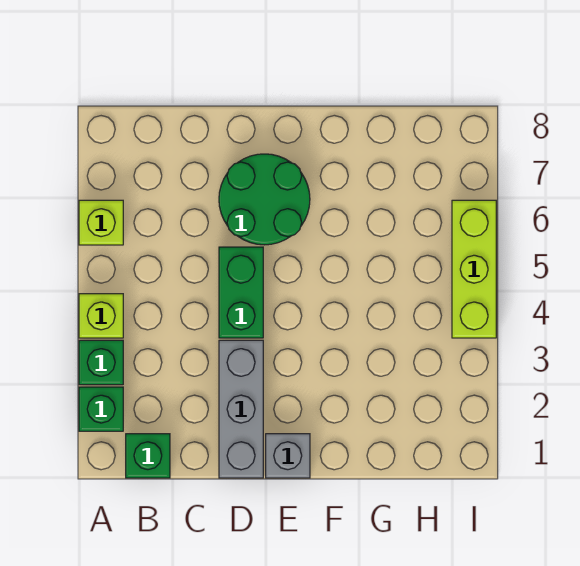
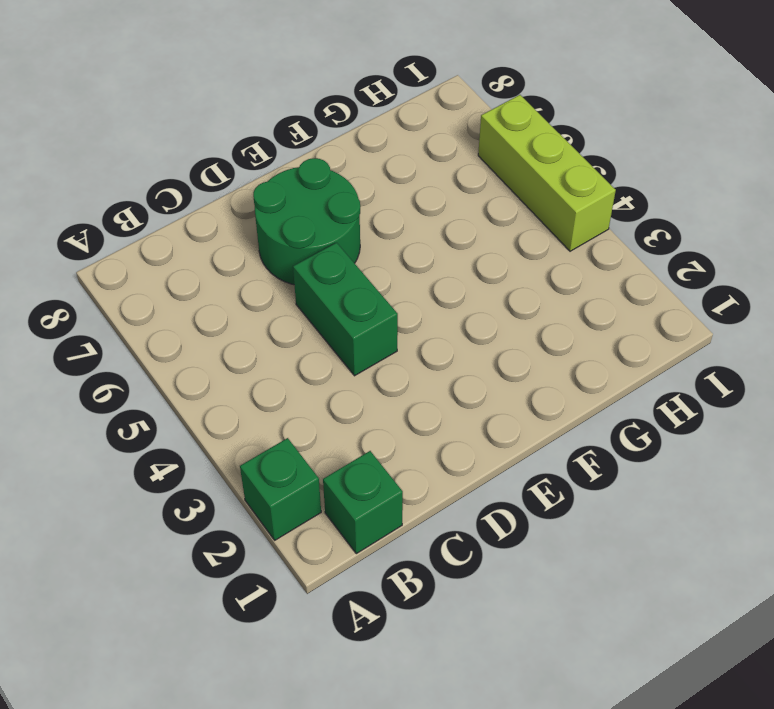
none -> green 1x1 brick [79,340,123,385]
none -> lime 1x1 brick [79,294,123,338]

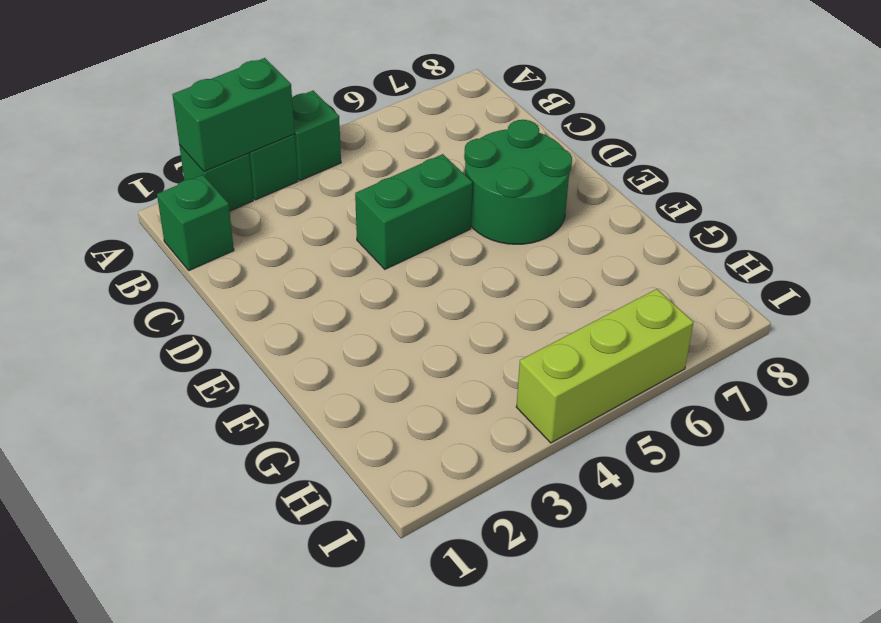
green 1x2 brick [172,58,295,171] -> none
green 1x1 brick [292,91,341,181] -> lime 1x1 brick [79,294,123,338]
none -> lime 1x1 brick [79,200,123,245]
none -> grey 1x3 brick [219,340,263,478]

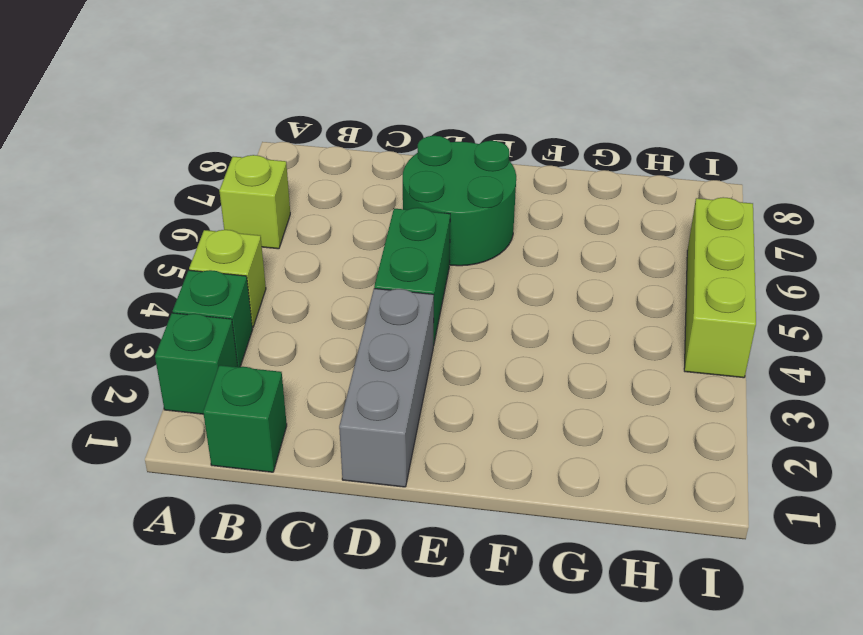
none -> grey 1x1 brick [266,434,310,478]

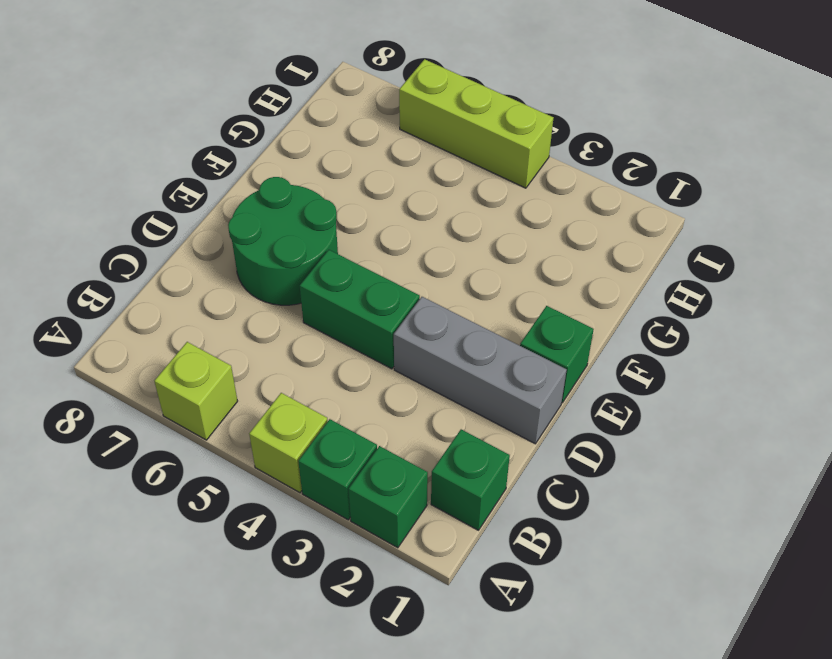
green 1x1 brick [520,306,594,403] -> grey 1x1 brick [266,434,310,478]

